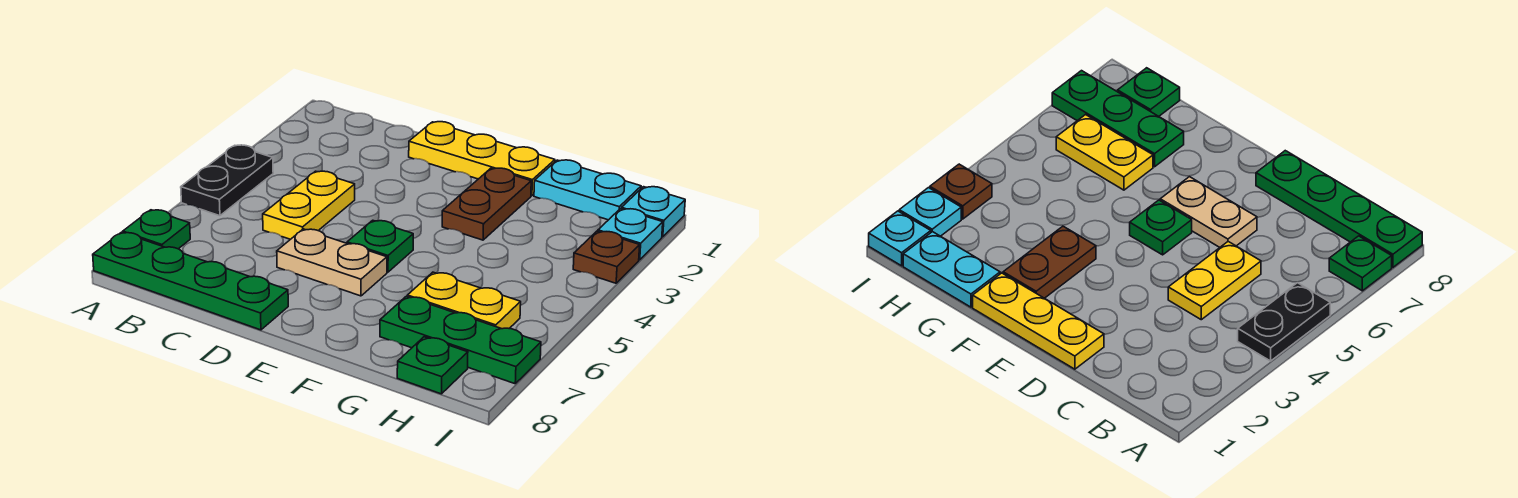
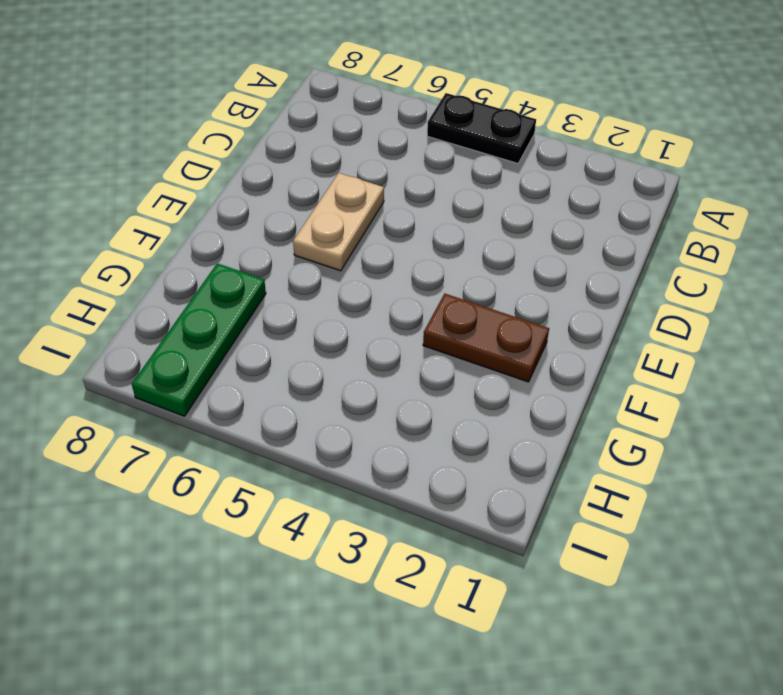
none -> green 1x1 plate [123,210,190,249]
none -> green 1x4 plate [93,232,288,330]
none -> yellow 1x2 plate [263,171,355,239]

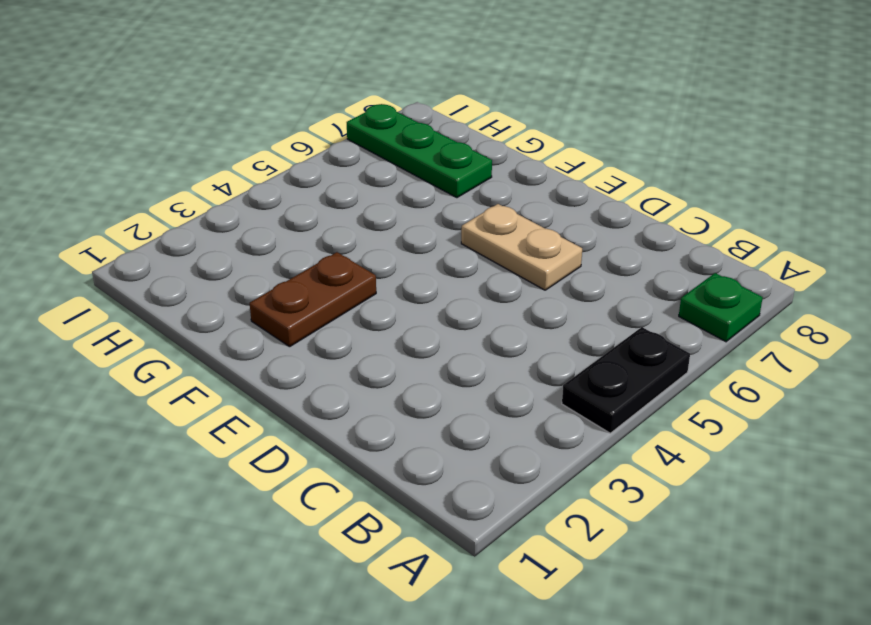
none -> green 1x4 plate [93,232,288,330]
none -> yellow 1x2 plate [263,171,355,239]
none -> yellow 1x3 plate [409,122,555,196]

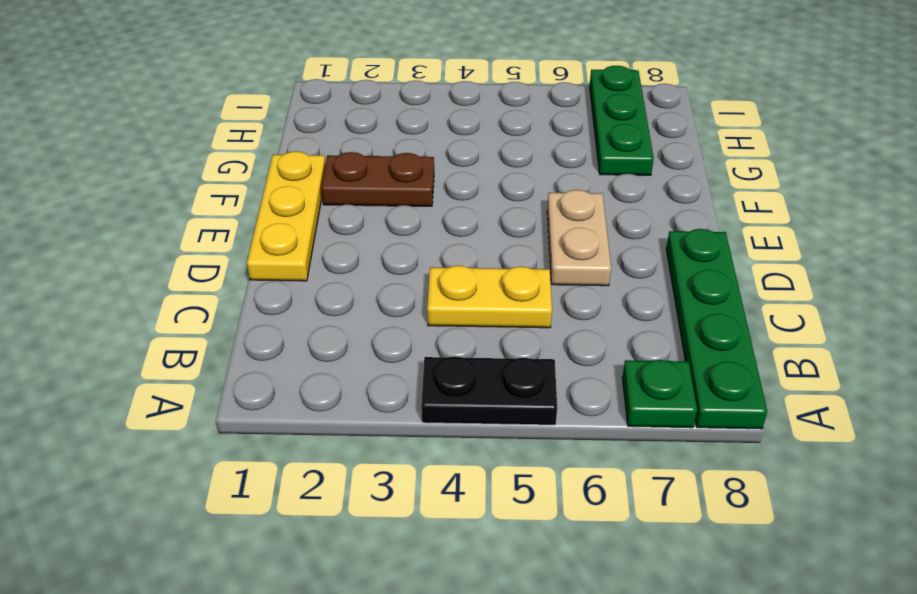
none -> green 1x1 plate [347,220,413,272]
none -> cyan 1x2 plate [534,160,641,220]
none -> yellow 1x2 plate [407,272,521,329]

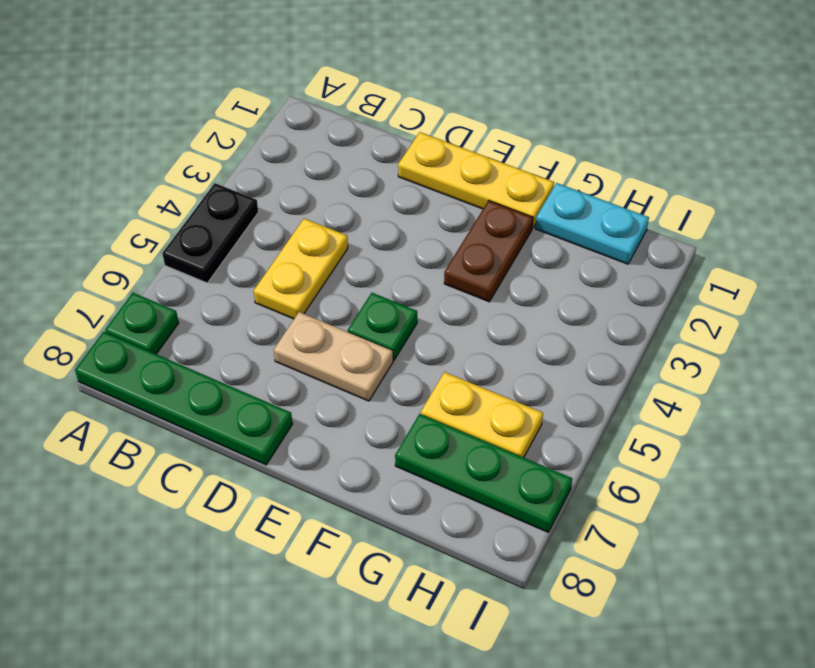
none -> green 1x1 plate [397,337,468,394]
none -> cyan 1x1 plate [621,187,685,237]
none -> cyan 1x1 plate [598,209,663,260]

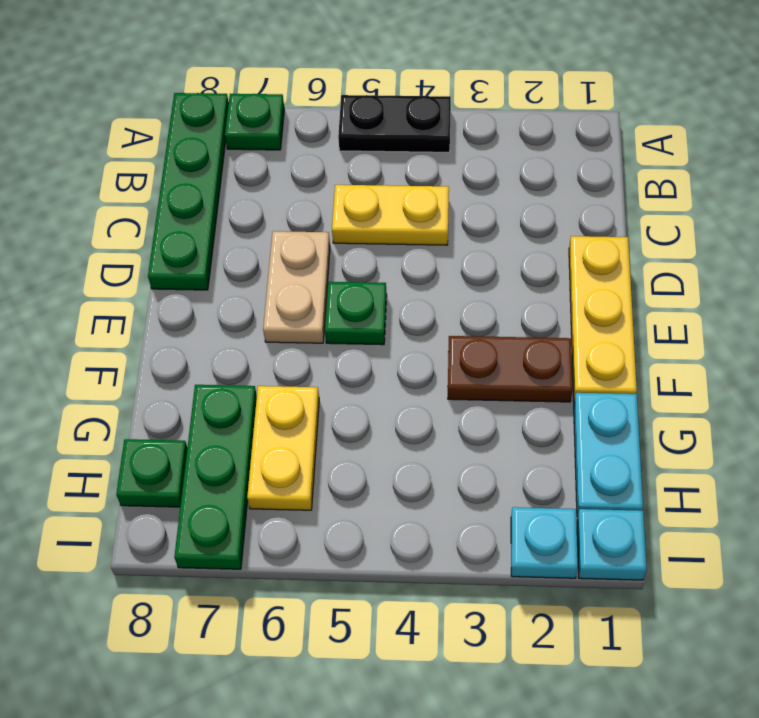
none -> brown 1x1 plate [573,231,640,283]

